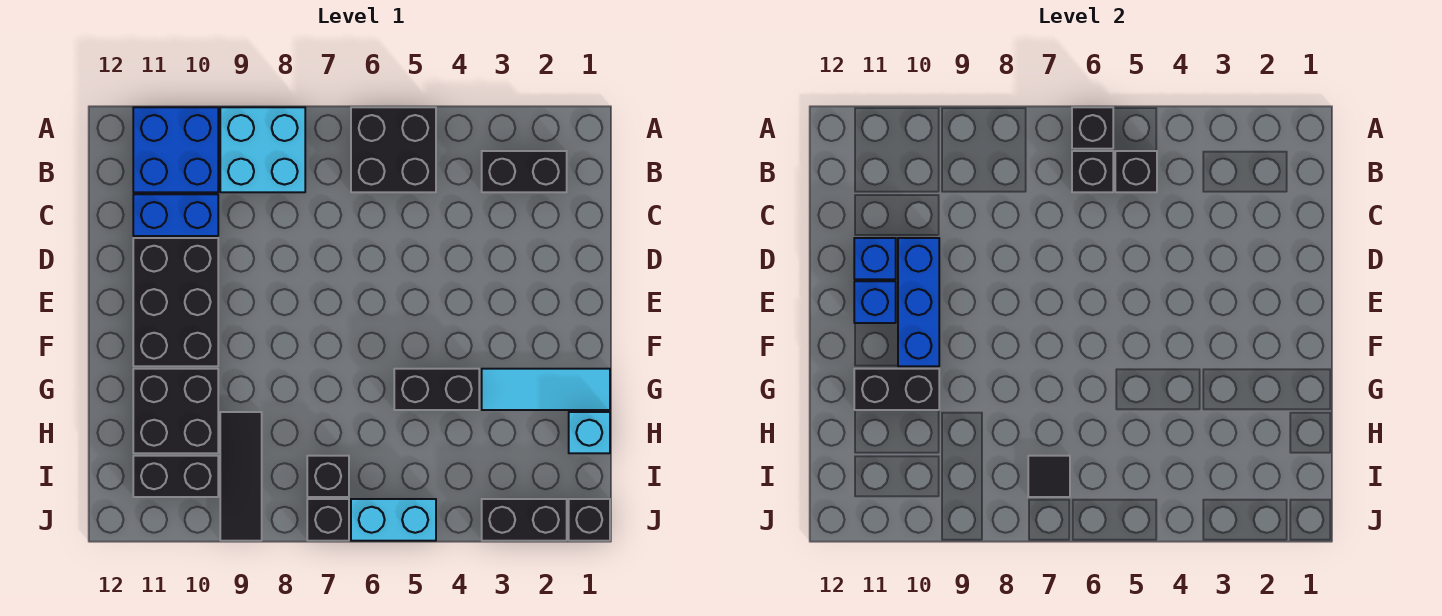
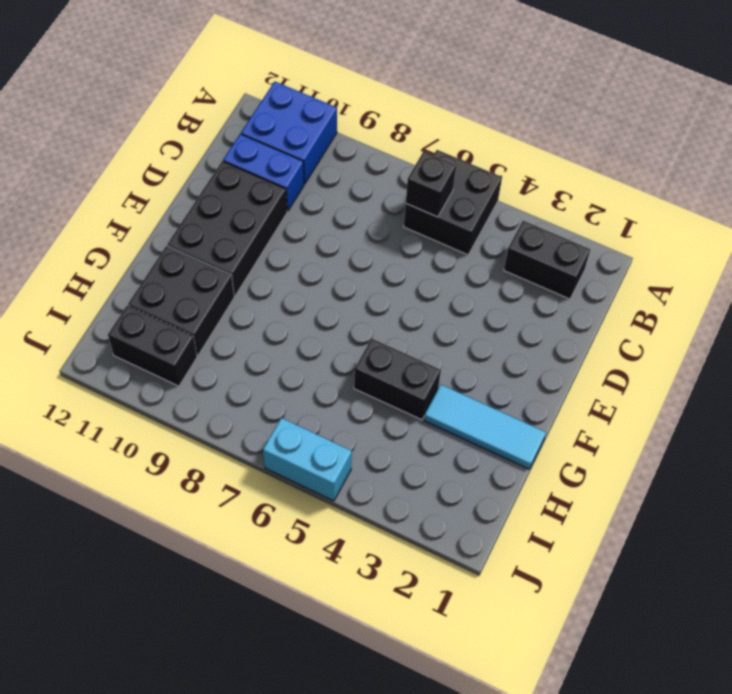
none -> cyan 2x2 brick [220,107,305,192]
none -> cyan 1x1 brick [569,412,610,453]
none -> black 1x3 tile [220,412,262,541]

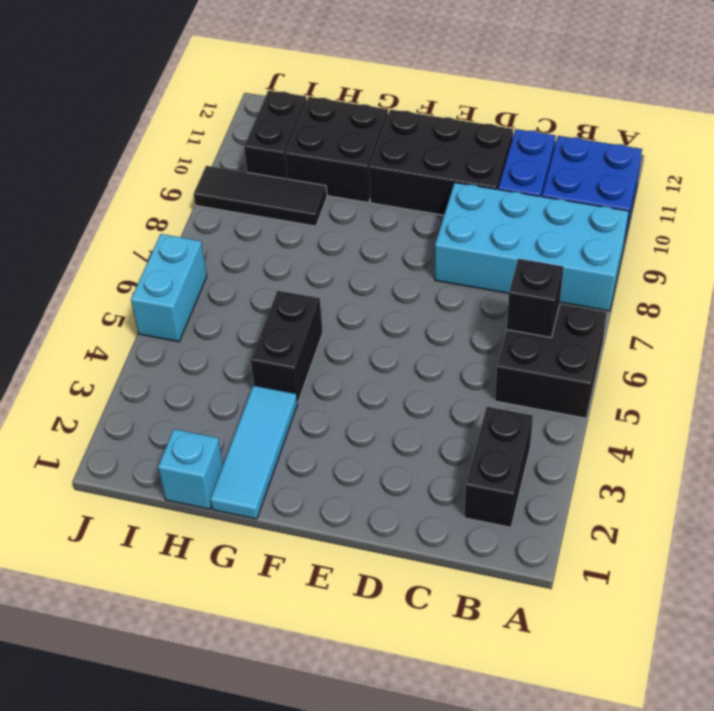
cyan 2x4 brick [435,183,629,311] -> cyan 2x2 brick [220,107,305,192]
none -> black 1x1 brick [307,456,349,497]
none -> black 1x1 brick [569,499,610,541]
none -> black 1x2 brick [482,499,567,541]

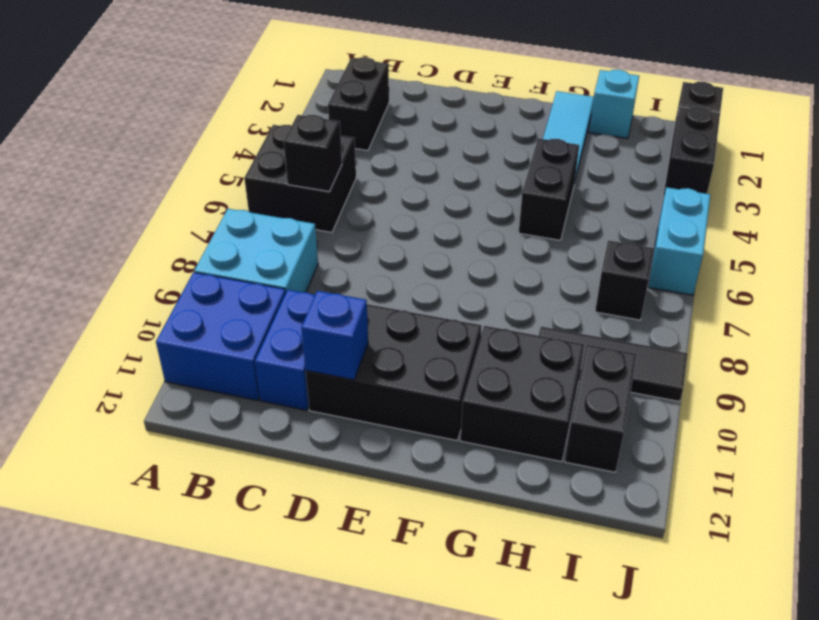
none -> black 1x1 brick [307,499,349,541]
none -> black 1x1 brick [1072,107,1113,149]
none -> black 1x1 brick [1115,151,1157,192]

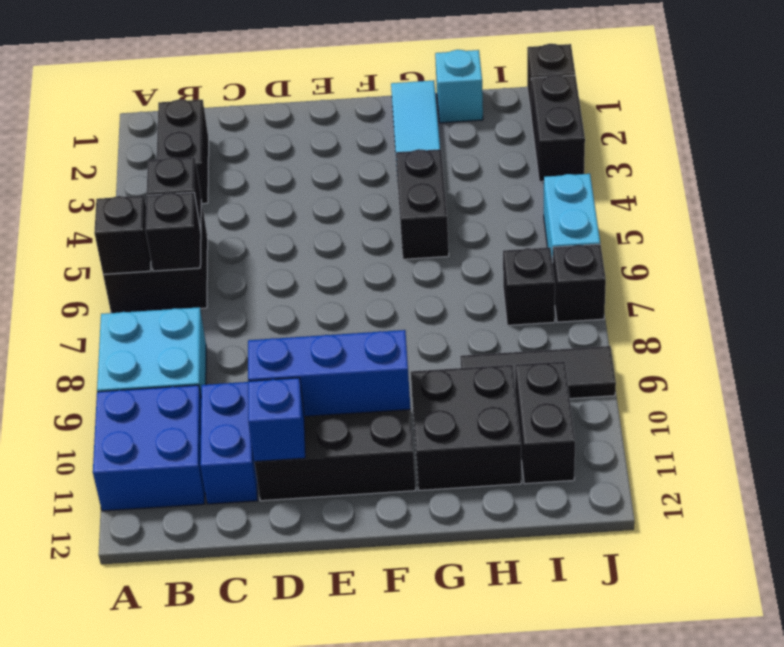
none -> blue 1x1 brick [854,281,896,323]
none -> black 1x2 brick [854,369,939,410]
none -> black 1x1 tile [1028,456,1070,497]

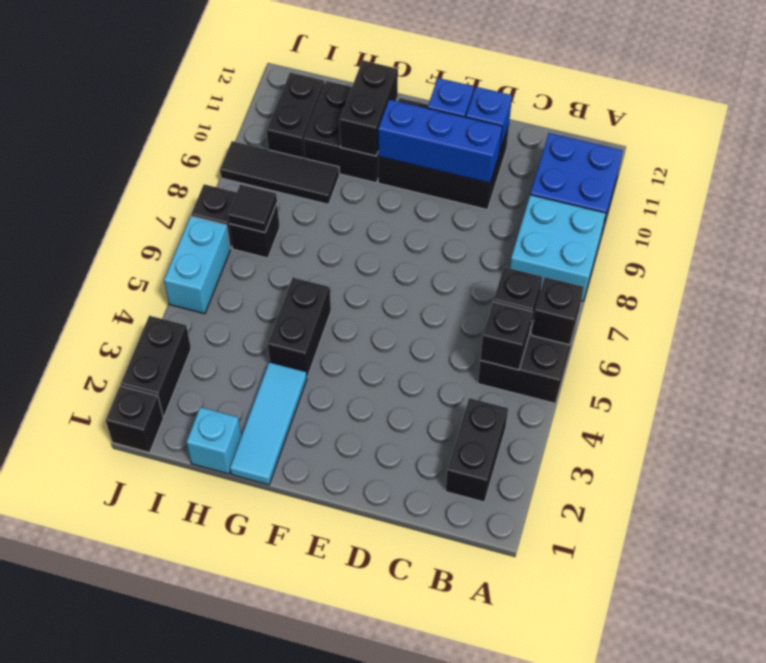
none -> blue 1x2 brick [133,194,218,236]

